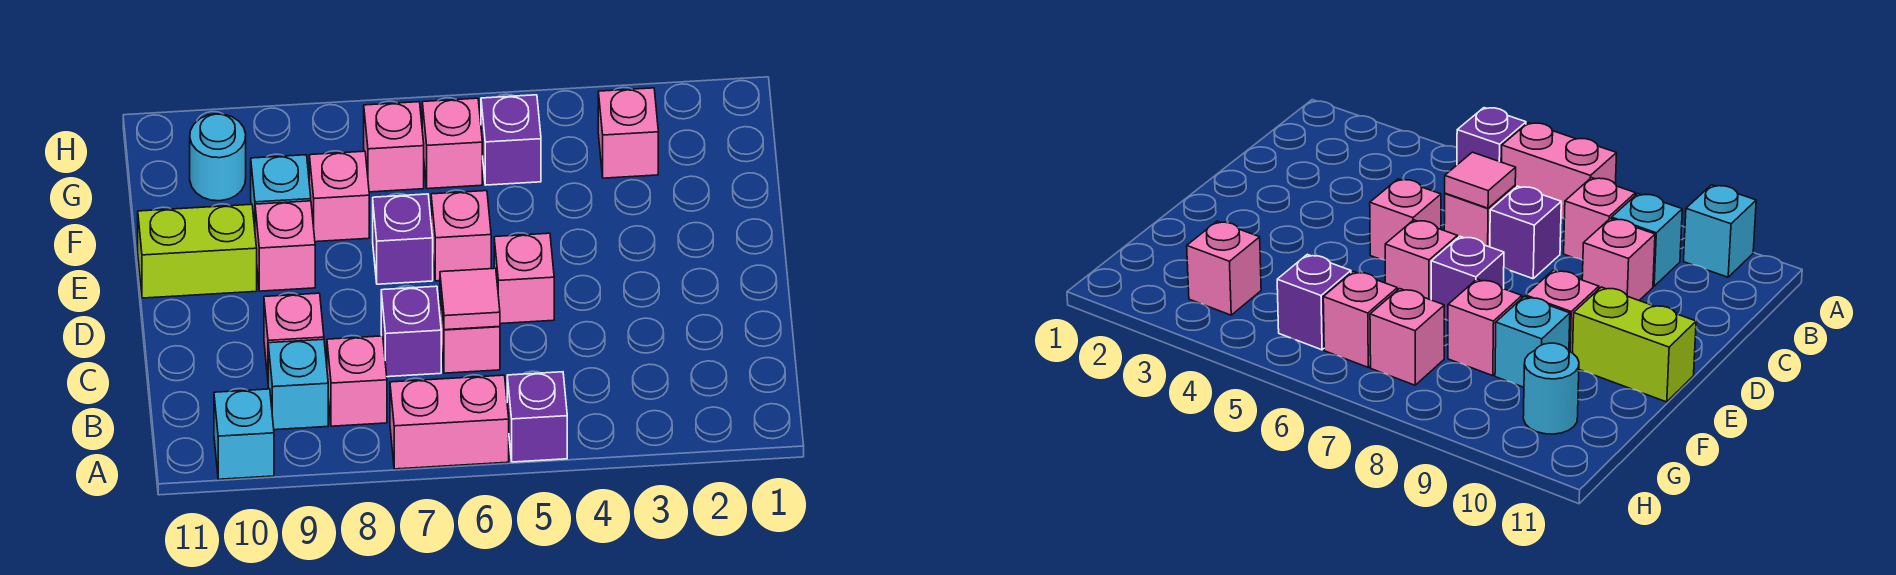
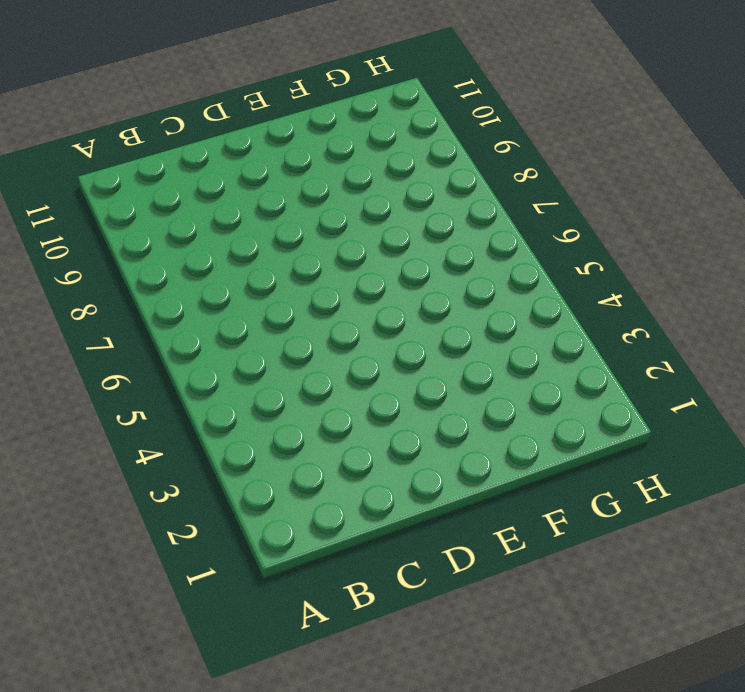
none -> purple 1x1 brick [507,372,567,462]
none -> pink 1x2 brick [390,375,509,469]
none -> cyan 1x1 brick [214,389,274,479]

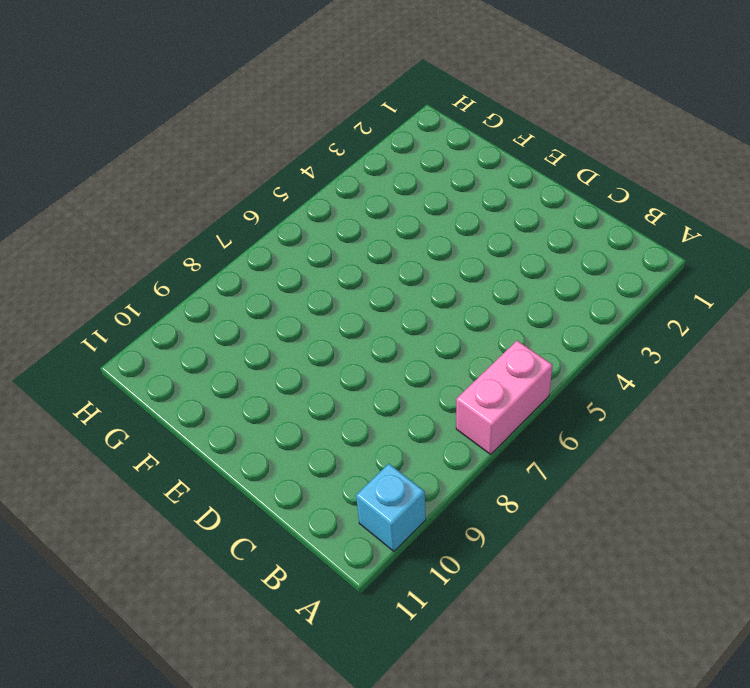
none -> purple 1x1 brick [507,372,567,462]
none -> pink 1x1 brick [327,336,387,426]
none -> cyan 1x1 brick [268,339,328,430]

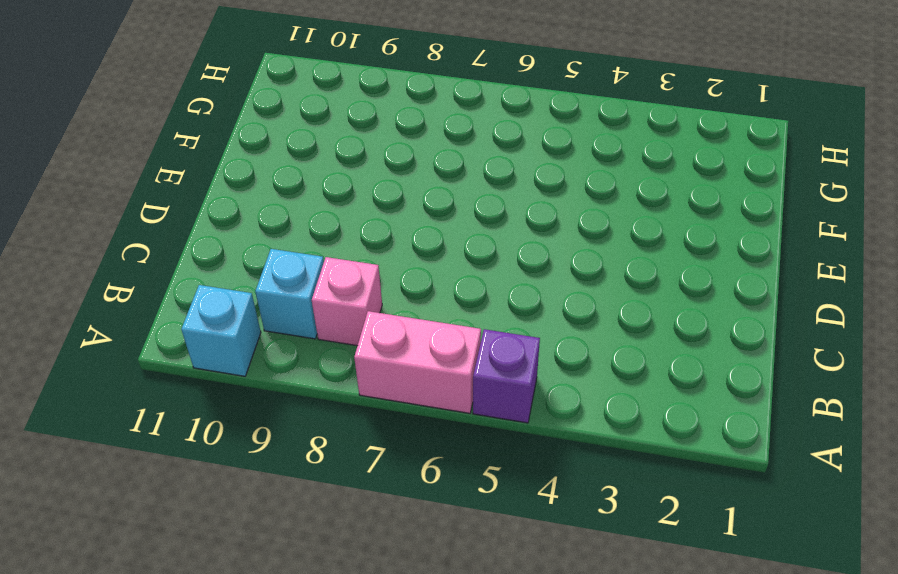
none -> pink 1x1 brick [440,292,500,373]
none -> purple 1x1 brick [381,286,441,377]
none -> pink 1x1 brick [264,293,324,377]

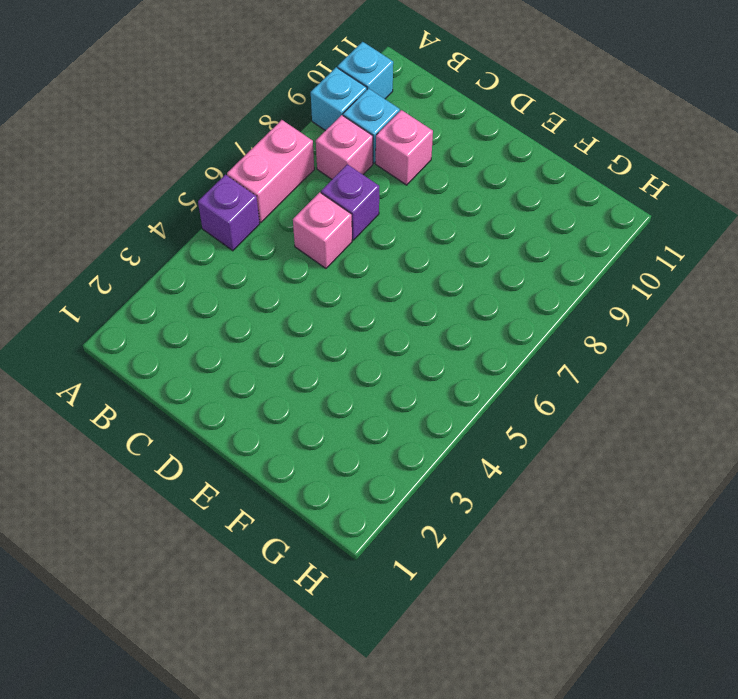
cyan 1x1 brick [311,67,367,131] -> cyan 1x1 brick moved to [251,155,311,227]
none -> pink 1x1 brick [494,233,554,324]
none -> pink 1x1 brick [431,191,491,281]
none -> purple 1x1 brick [373,194,433,284]

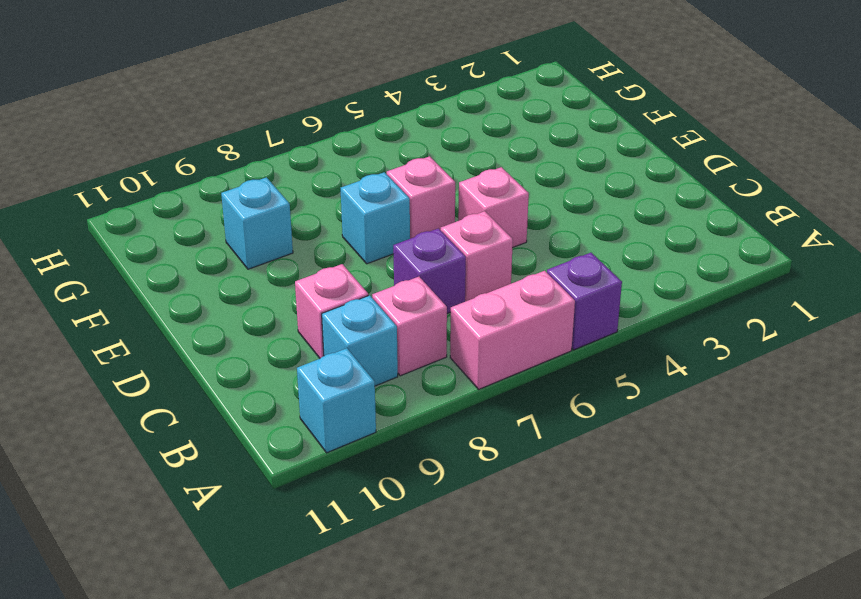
cyan 1x1 brick [341,172,410,264] -> purple 1x1 brick [373,194,433,284]
none -> pink 1x1 brick [255,201,315,291]
none -> lime 1x2 brick [138,204,257,298]
none -> pink 1x1 brick [309,151,369,242]

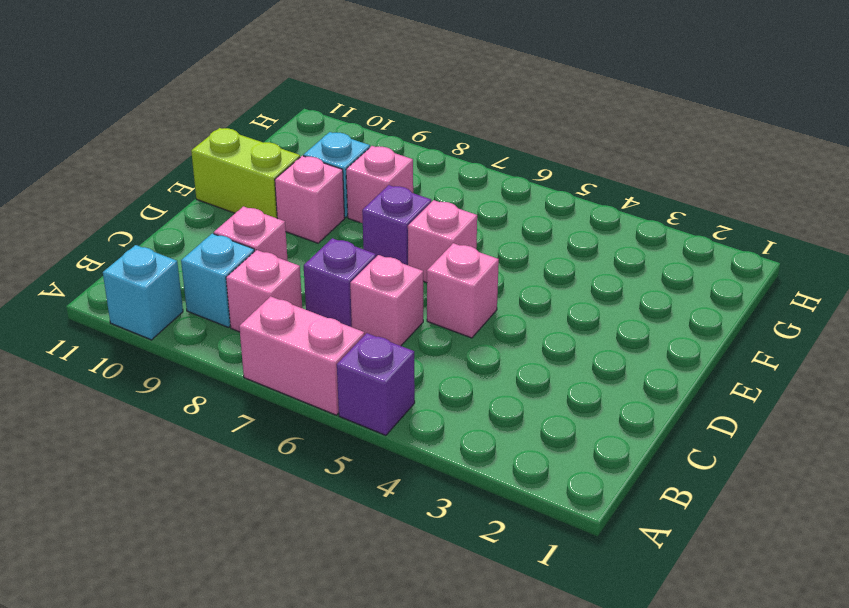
none -> pink 1x1 brick [598,88,658,178]
none -> purple 1x1 brick [481,95,541,185]
none -> pink 1x1 brick [422,98,482,189]

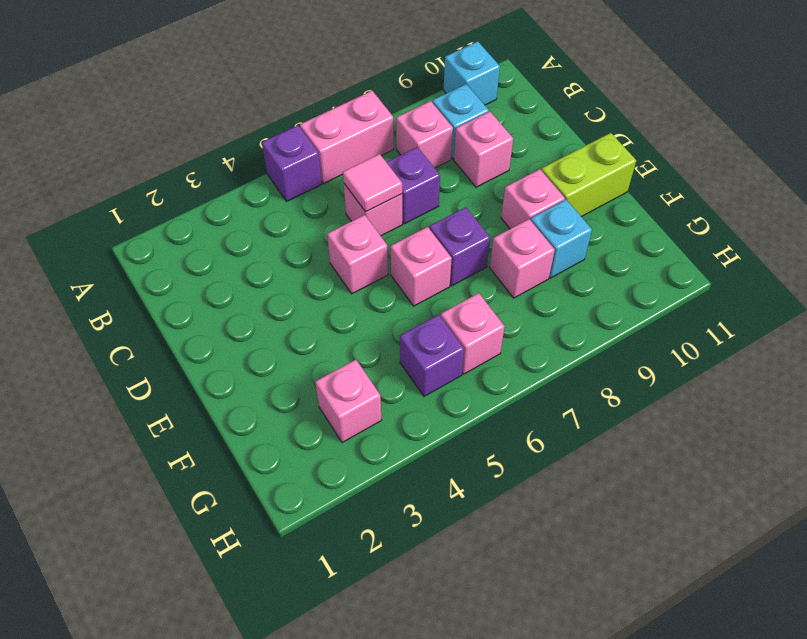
none -> pink 1x1 brick [364,102,424,192]
none -> cyan 1x1 round brick [190,114,246,201]

